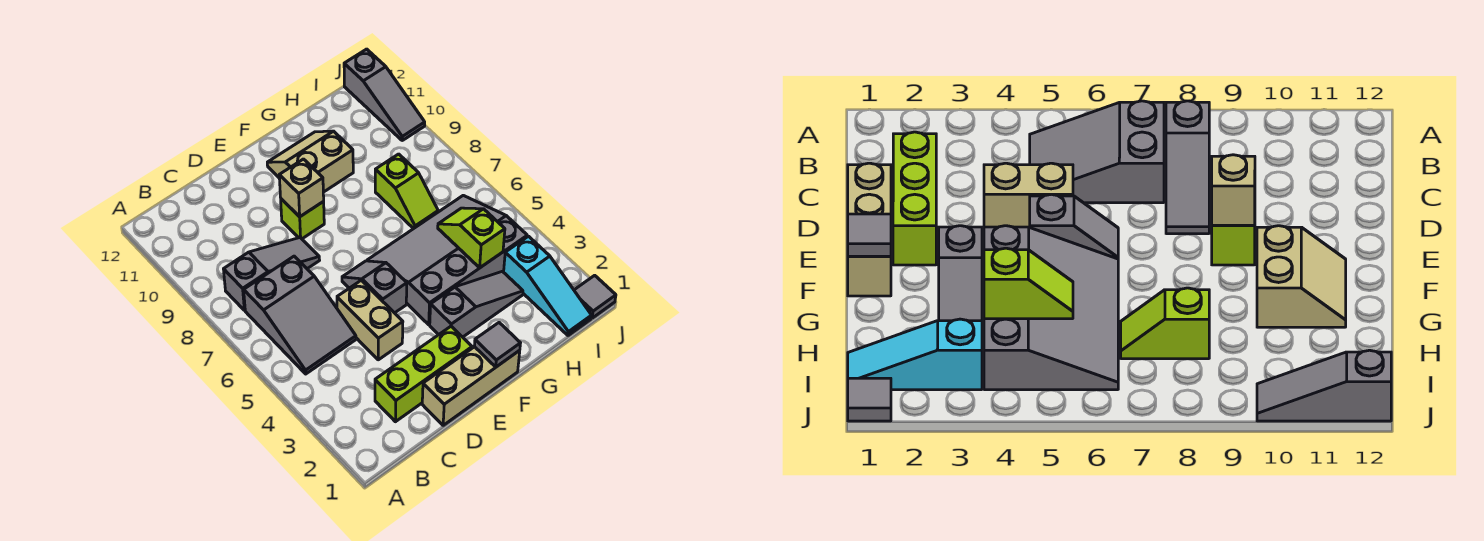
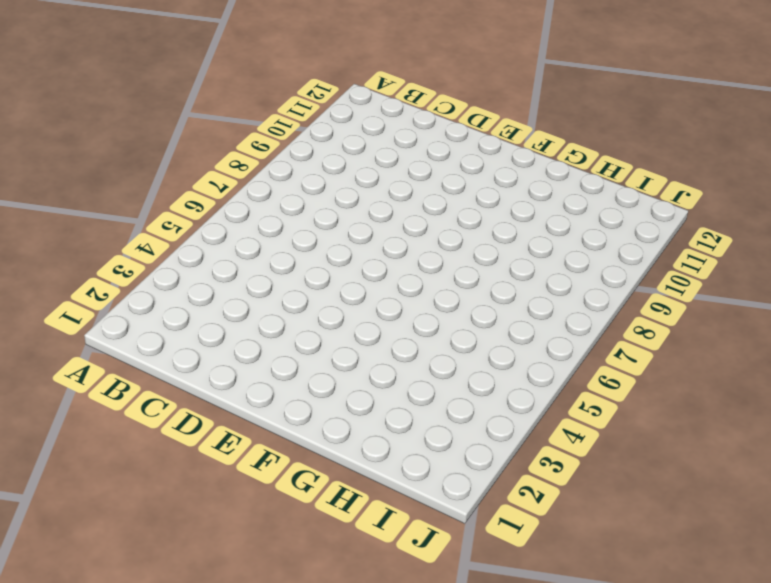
none -> grey 2x3 slope [244,256,356,374]
none -> grey 1x3 slope [224,238,320,310]
none -> lime 1x3 brick [375,326,472,422]

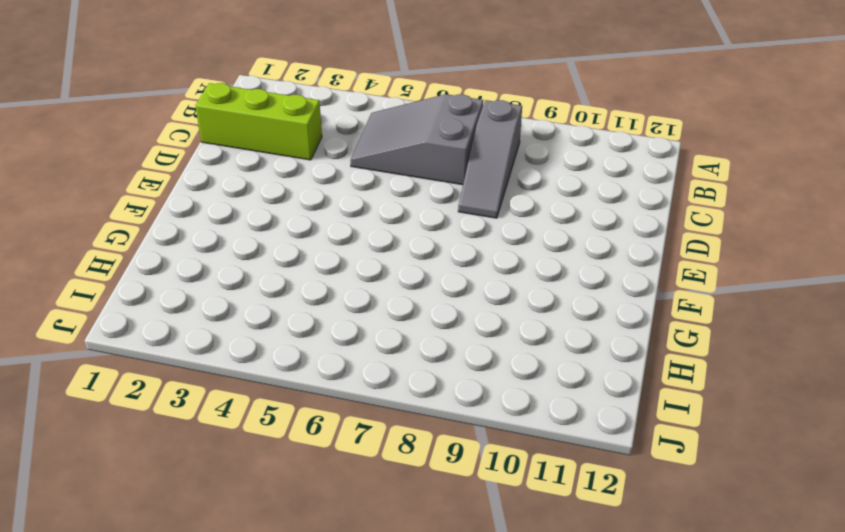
lime 1x3 brick [195,83,322,160] -> lime 1x3 brick turned to [375,326,472,422]
none -> tan 1x3 brick [422,347,520,425]
none -> tan 1x2 brick [337,280,403,360]
none -> grey 1x2 slope [342,261,407,313]

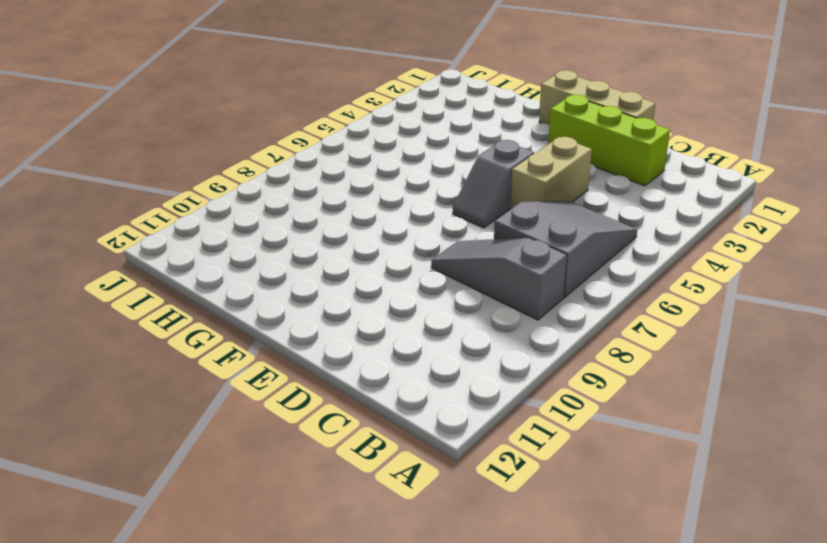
none -> lime 1x1 brick [281,199,324,239]
none -> grey 1x3 slope [430,271,523,337]
none -> grey 3x4 slope [367,195,527,325]

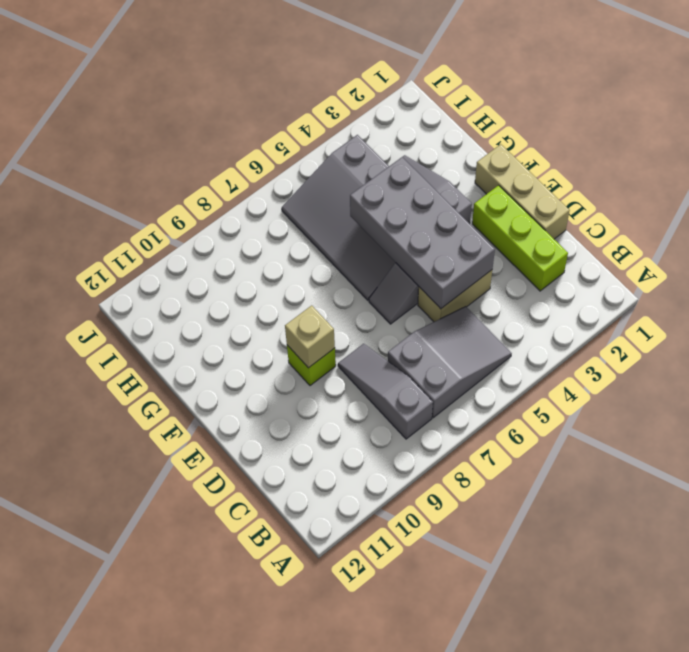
grey 2x4 brick [350,157,495,309] -> none
none -> tan 2x2 slope [267,131,353,192]
none -> lime 1x2 slope [375,154,438,229]
none -> cyan 1x3 slope [504,236,591,335]

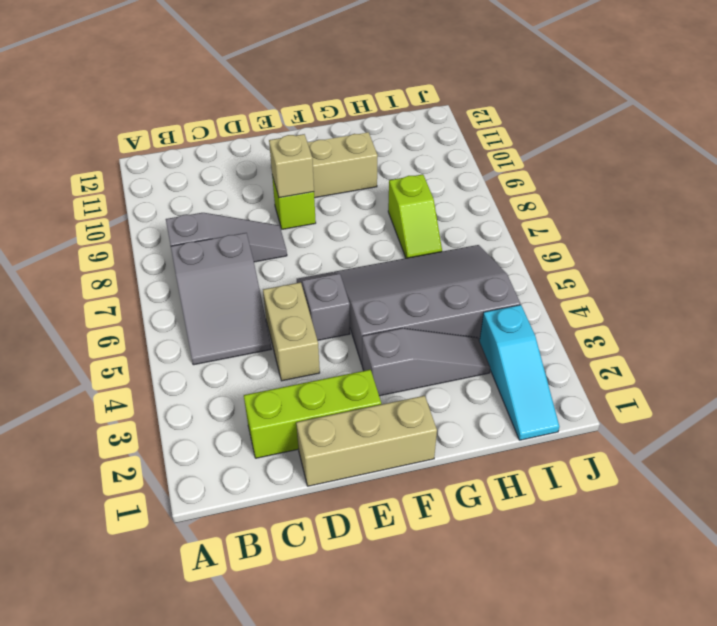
none -> grey 1x1 tile [574,275,616,318]
none -> grey 1x3 slope [344,49,425,140]
none -> grey 1x1 tile [474,323,520,367]

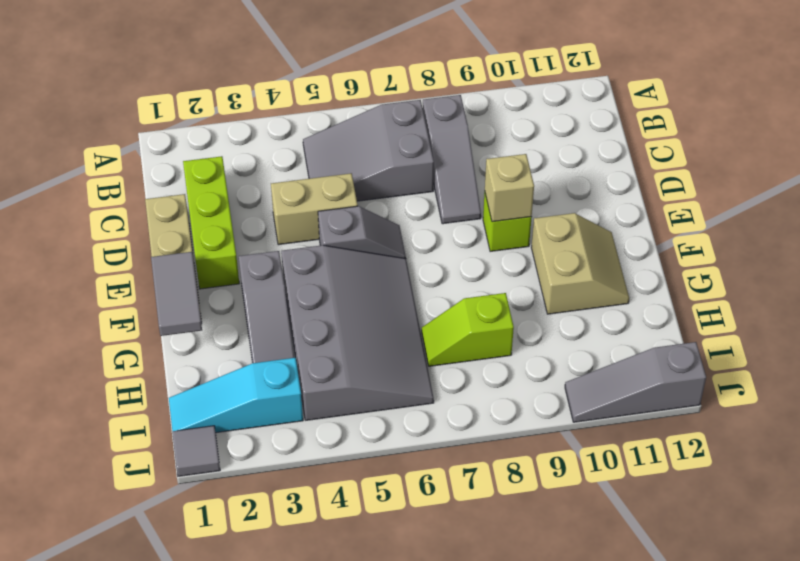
grey 1x2 tile [151,252,202,336] -> grey 1x1 tile [474,323,520,367]
none -> lime 1x2 slope [438,208,505,268]

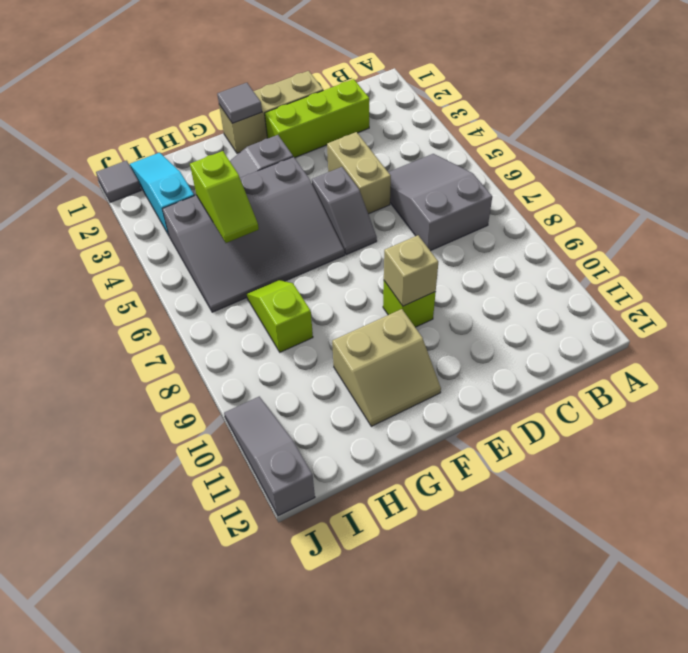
none -> grey 1x3 slope [224,238,320,310]

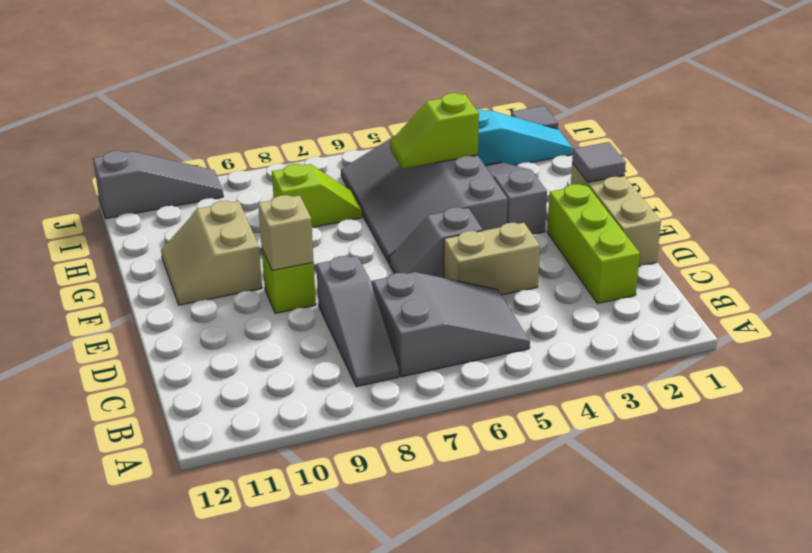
grey 1x3 slope [316,256,399,387] -> grey 1x3 slope turned to [224,238,320,310]

